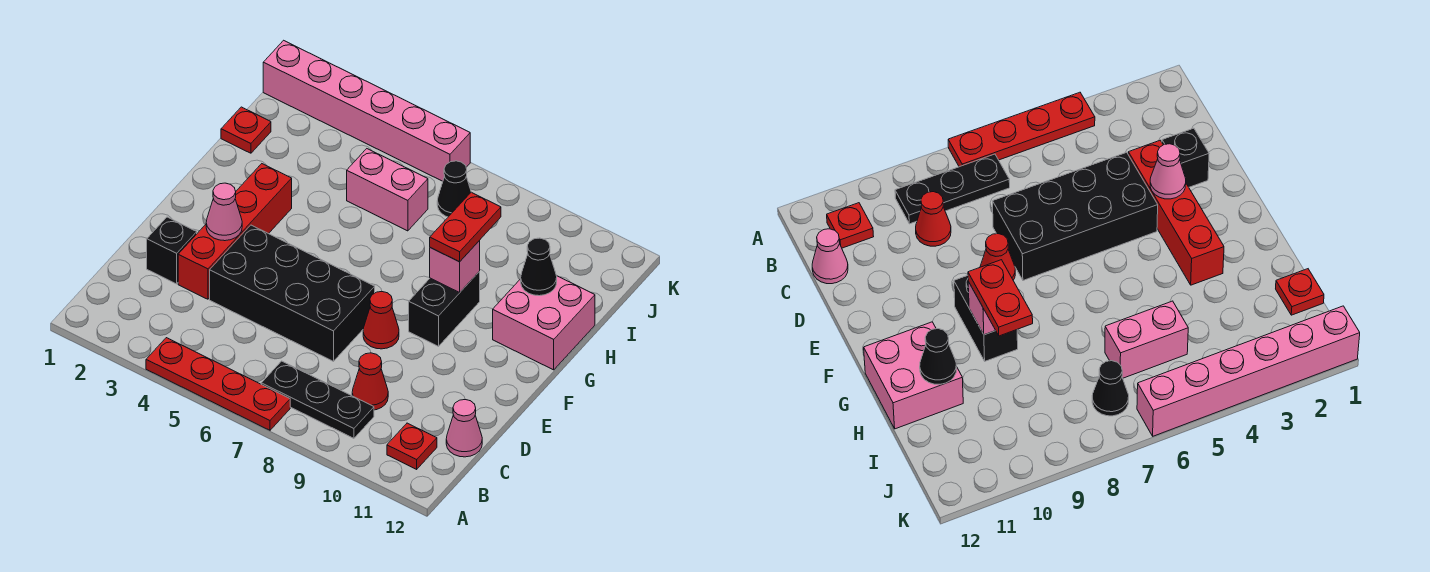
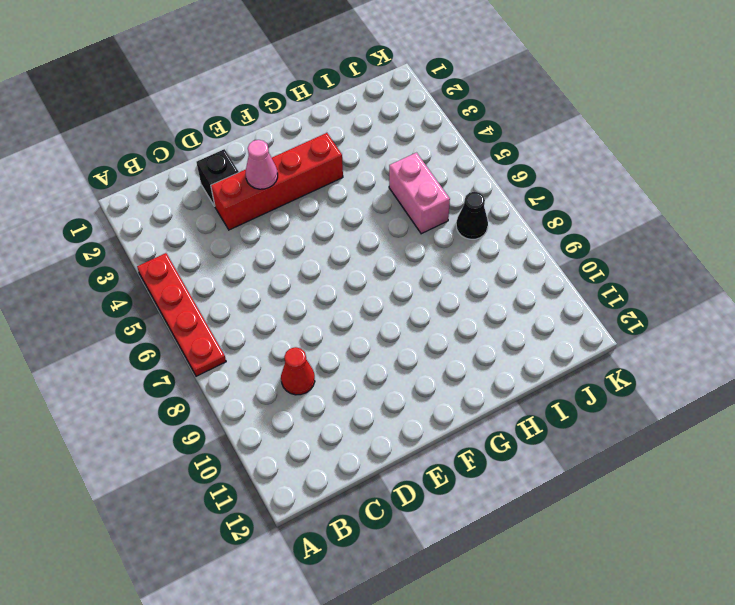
none -> black 1x3 plate [261,361,374,438]
none -> red 1x1 plate [387,423,437,469]
none -> pink 1x1 cone [446,400,482,457]

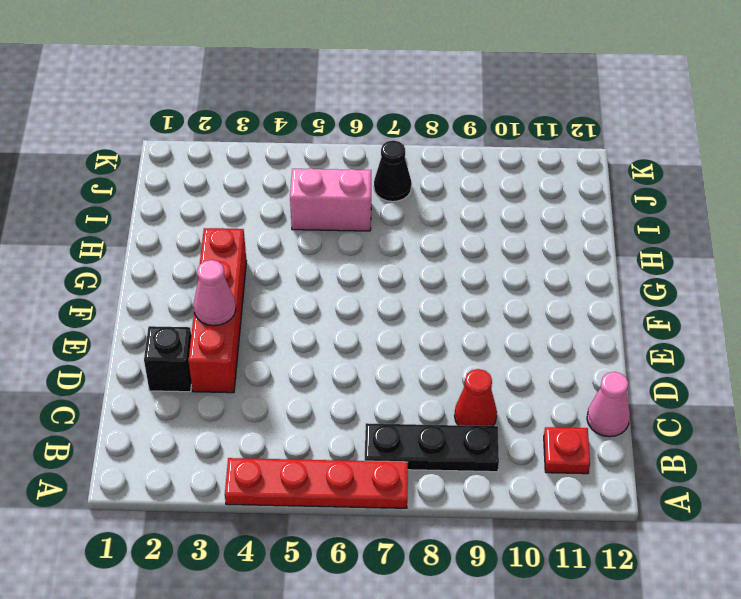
none -> black 2x4 brick [210,225,375,361]
none -> red 1x1 cone [363,292,399,349]
none -> black 1x2 brick [409,271,480,346]

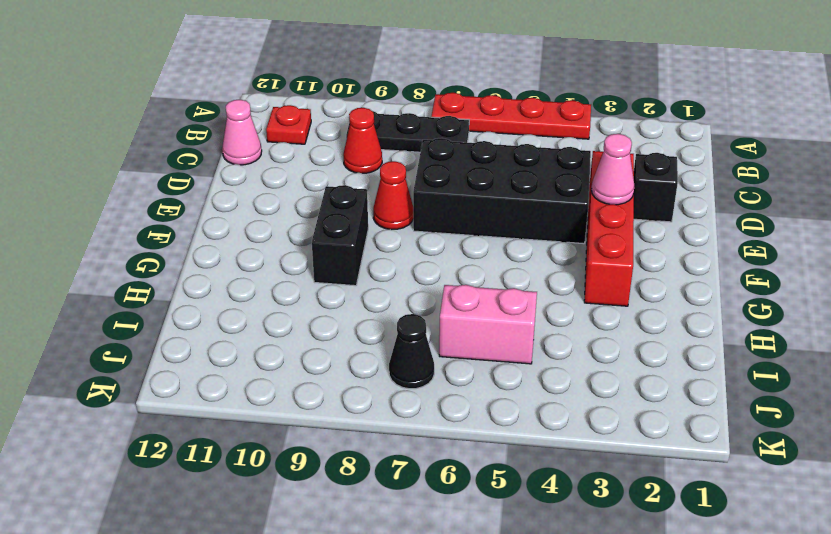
none -> pink 2x2 brick [493,276,595,370]
none -> red 1x1 plate [221,107,271,153]
none -> pink 1x6 brick [263,40,470,181]

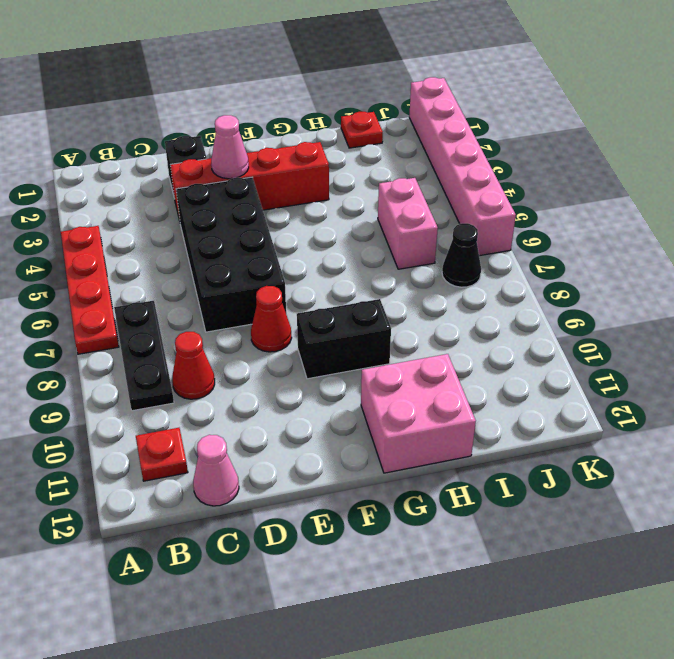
none -> pink 1x1 brick [430,241,480,292]
none -> black 1x1 cone [521,238,557,296]
none -> red 1x2 plate [430,192,501,262]

